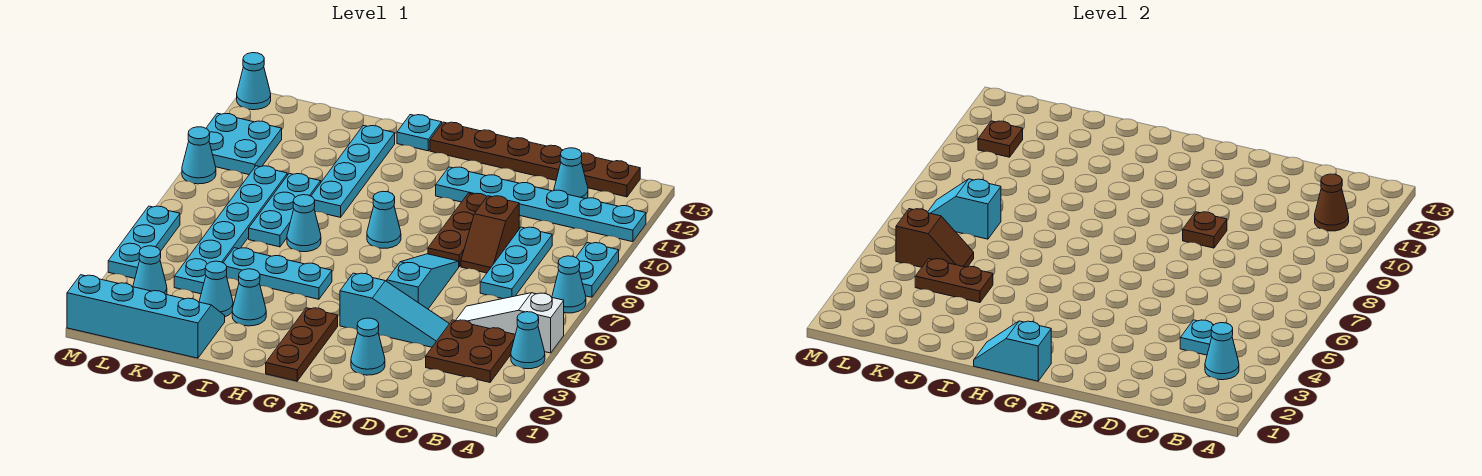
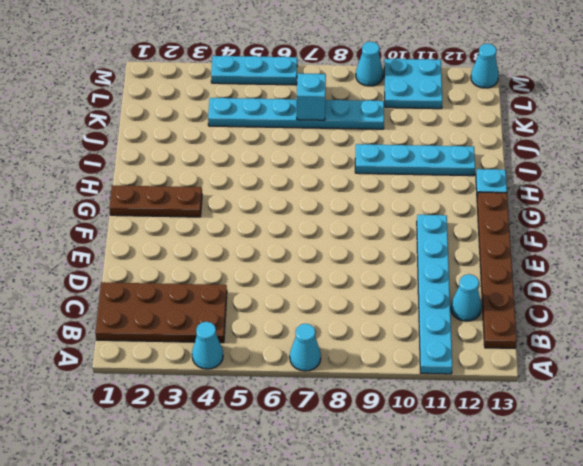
brown 2x4 plate [95,282,227,343] -> brown 2x2 plate [426,320,515,382]
none -> white 1x3 slope [456,293,564,353]
none -> cyan 1x2 plate [576,243,619,297]
none -> cyan 1x3 plate [480,227,552,299]
none -> cyan 1x3 slope [340,273,449,347]

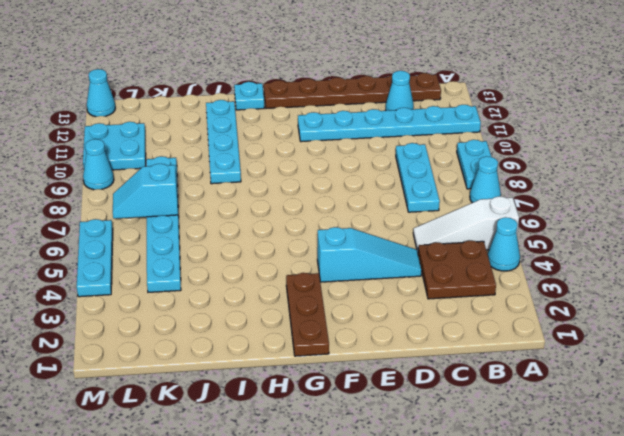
none -> brown 1x2 slope [461,196,519,273]
none -> cyan 1x1 cone [351,318,385,375]
none -> cyan 1x3 slope [387,254,459,309]
none -> brown 1x3 plate [428,193,487,266]

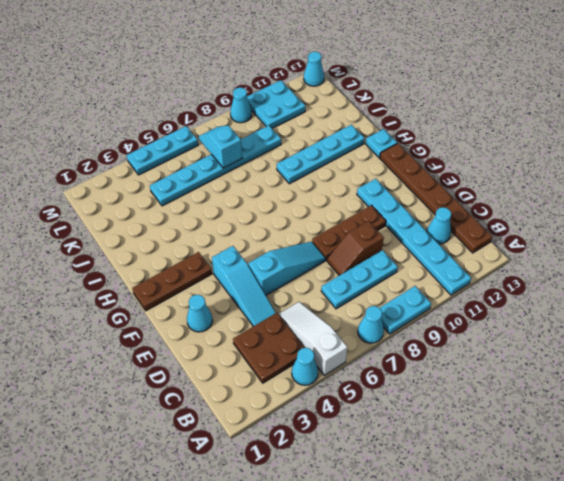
none -> cyan 1x1 cone [367,191,401,248]
none -> cyan 1x3 plate [223,248,332,299]
none -> cyan 1x1 cone [232,269,266,326]
none -> cyan 1x1 cone [287,195,321,252]

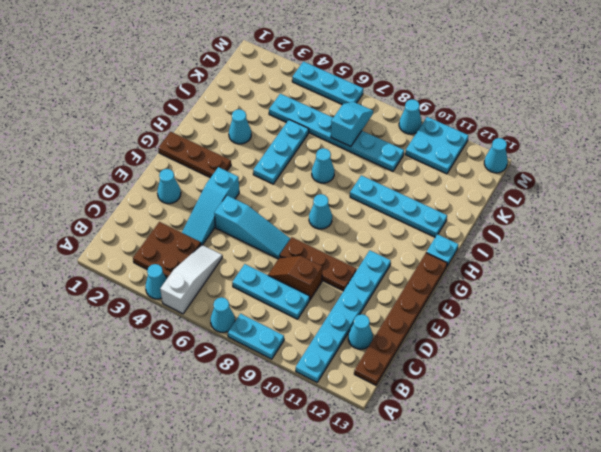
none -> cyan 2x4 slope [67,275,225,358]
none -> cyan 1x1 cone [199,261,233,317]
none -> cyan 1x3 plate [249,173,321,247]
none -> cyan 1x1 cone [133,246,167,295]

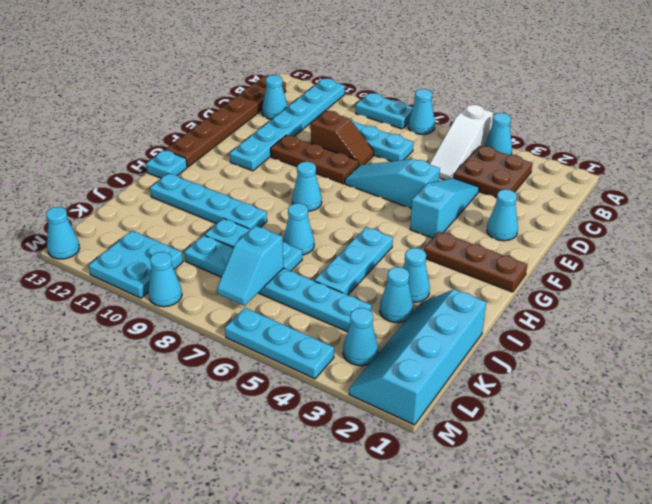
none -> cyan 1x1 cone [1205,323,1239,380]
none -> brown 1x1 cone [1315,174,1349,231]
none -> cyan 1x1 plate [1180,320,1213,355]
none -> brown 1x1 plate [1183,212,1227,248]

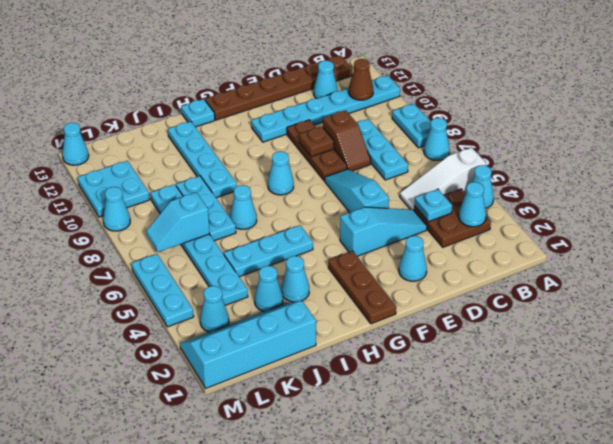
none -> cyan 1x2 slope [974,321,1051,381]
none -> brown 1x2 plate [915,259,993,303]
none -> brown 1x2 slope [896,209,974,267]
none -> brown 1x1 plate [978,121,1023,157]

